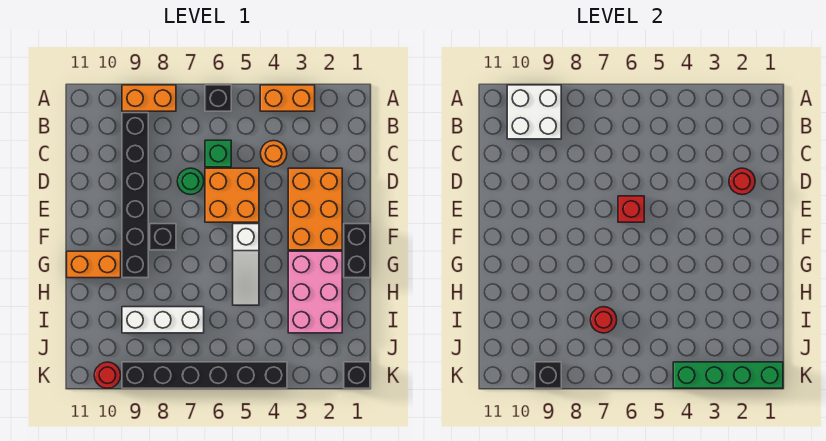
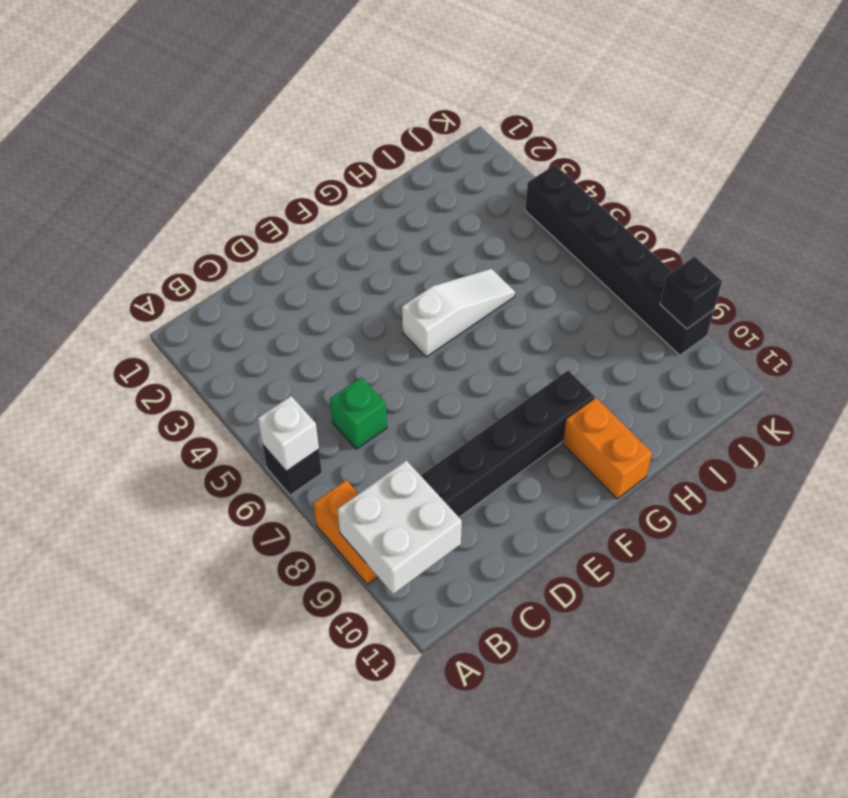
white 1x1 brick [258,396,319,471] -> none
none -> orange 1x2 brick [260,85,315,111]
none -> orange 1x1 round brick [261,141,287,167]
none -> orange 2x3 brick [288,168,342,250]

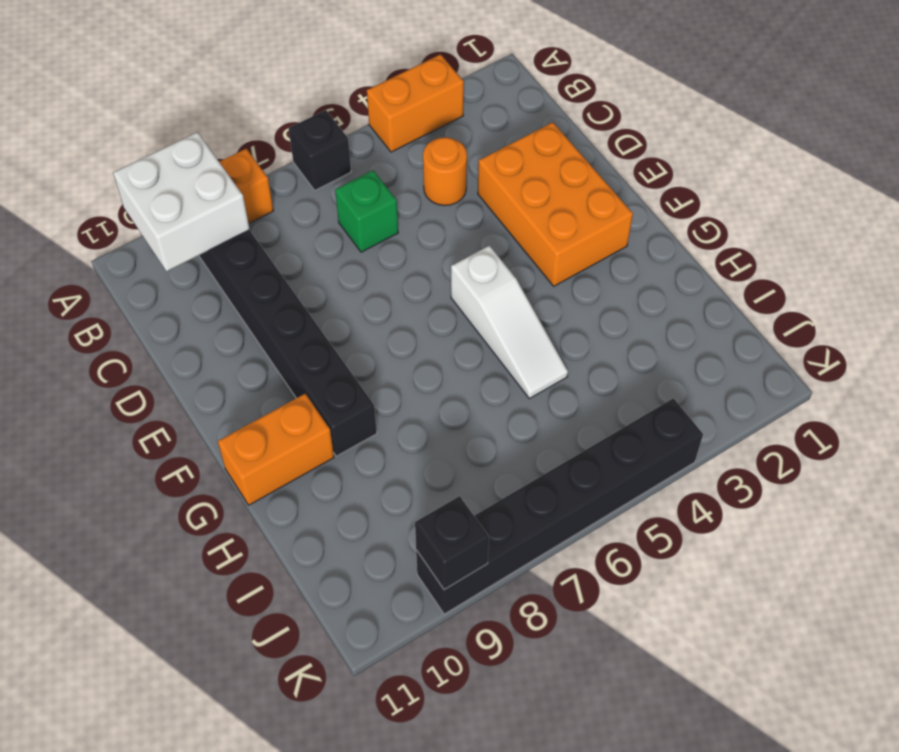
none -> orange 2x2 brick [205,168,259,222]
none -> green 1x1 round brick [177,168,204,195]
none -> black 1x2 brick [344,224,370,278]

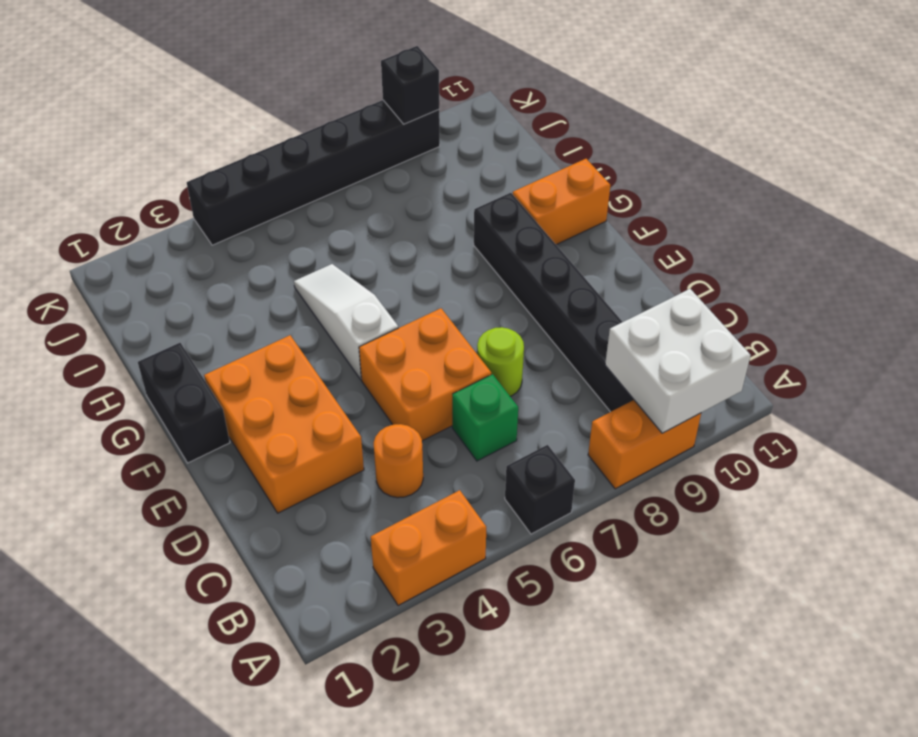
lime 1x1 round brick [477,327,524,396] -> green 1x1 round brick [177,168,204,195]
none -> black 1x1 brick [150,224,176,250]
none -> pink 2x3 brick [288,251,342,333]
none -> white 1x3 brick [122,307,204,333]

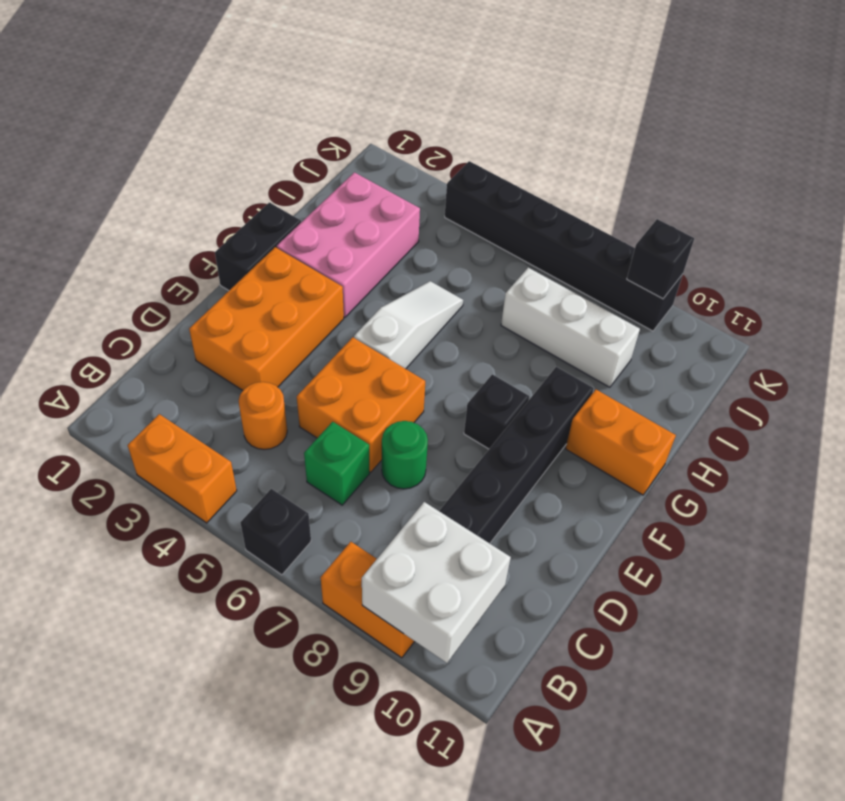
none -> black 1x1 brick [344,362,370,388]
none -> red 1x1 round brick [94,362,121,388]
none -> red 1x1 round brick [729,168,755,195]

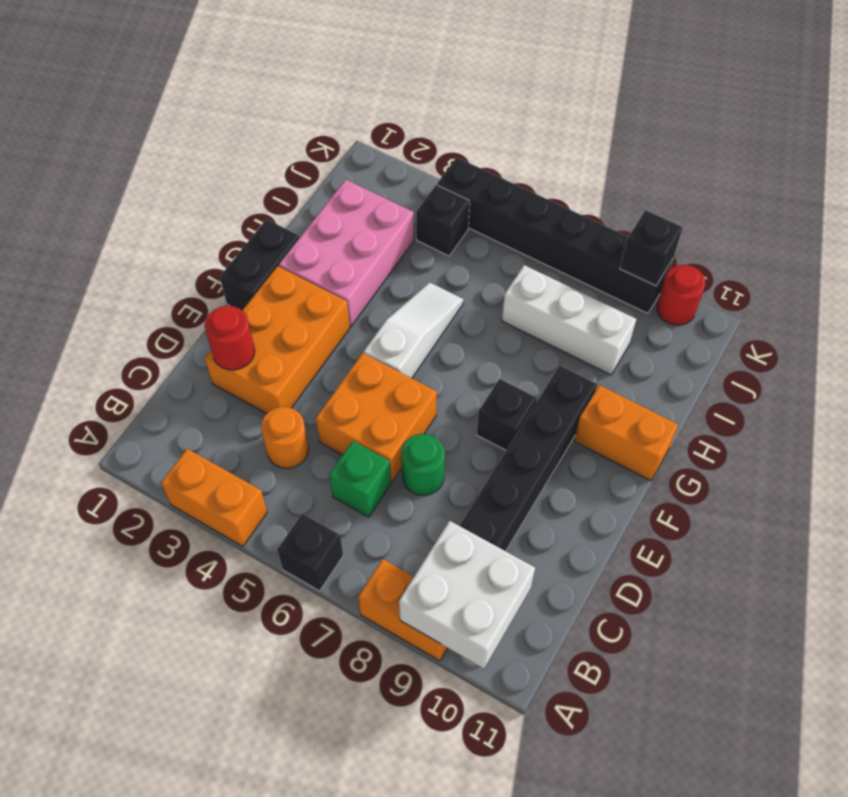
black 1x1 brick [416,185,470,256] -> black 1x1 brick moved to [344,362,370,388]
none -> red 1x1 brick [618,196,644,222]
none -> red 1x1 round brick [590,307,617,333]
none -> green 1x4 brick [673,362,783,388]

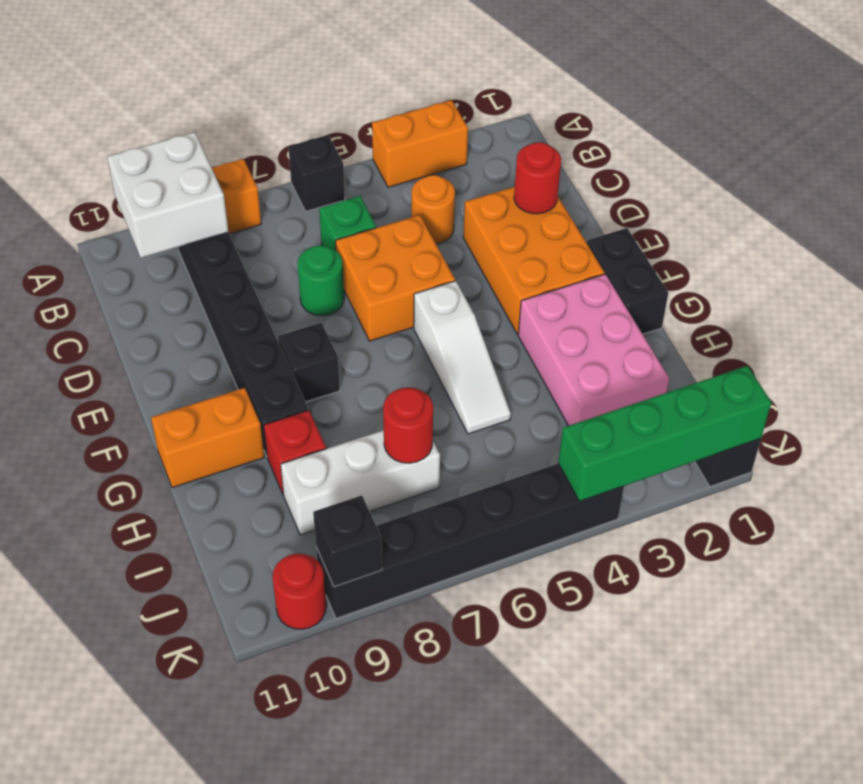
red 1x1 brick [264,410,326,495] -> red 1x1 brick moved to [618,196,644,222]

